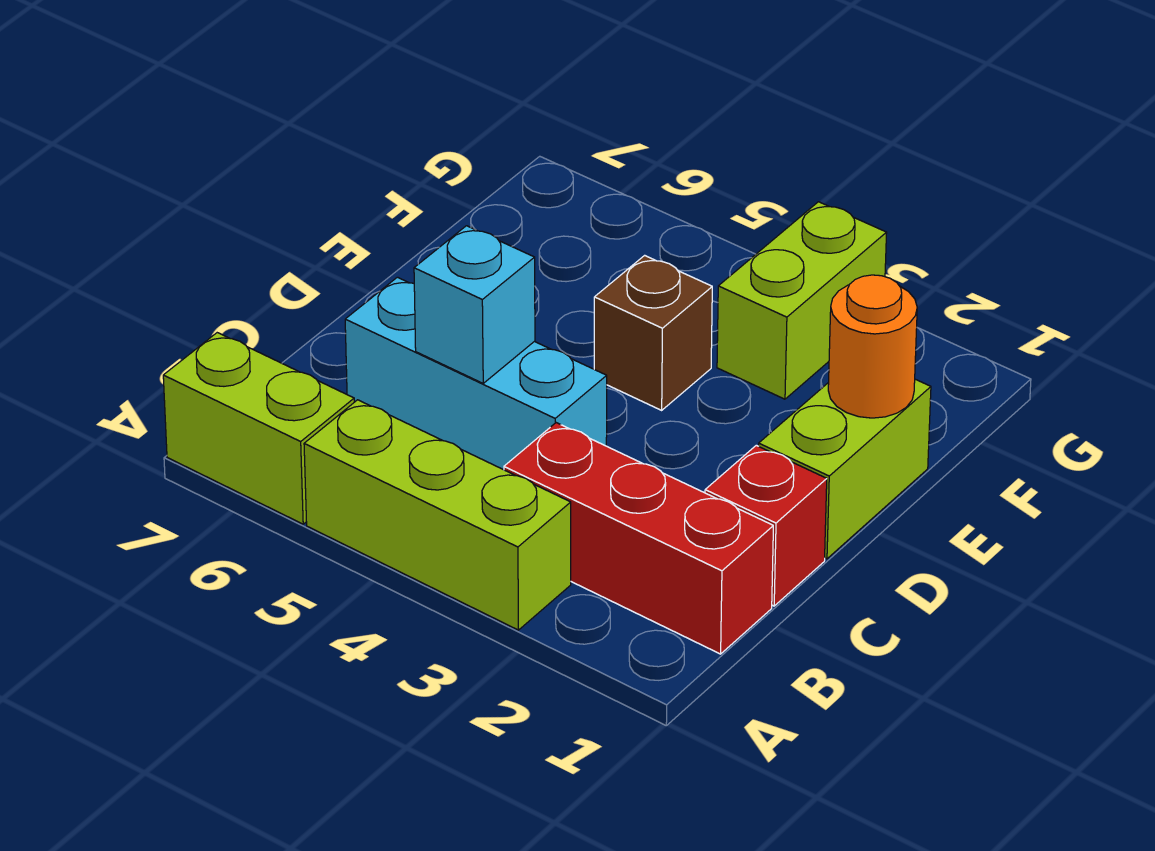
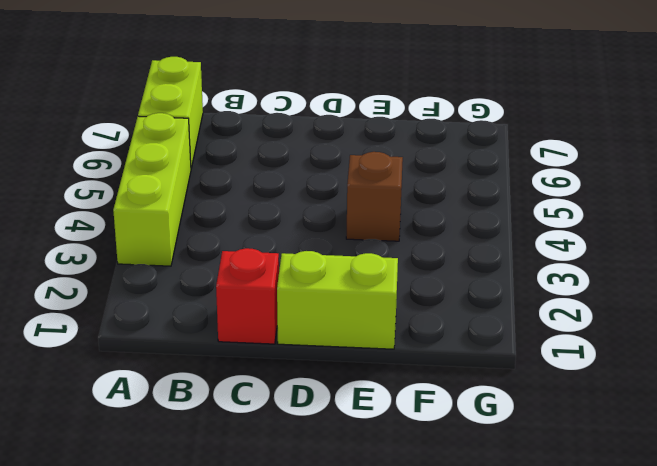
none -> red 1x3 brick [504,423,773,654]
none -> cyan 1x3 brick [345,277,607,470]

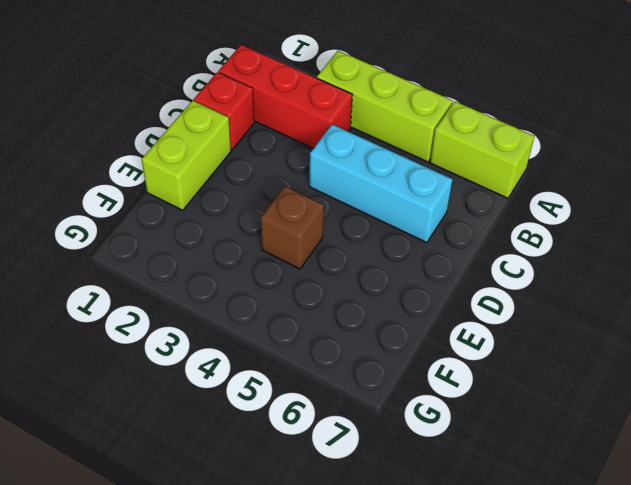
none -> lime 1x2 brick [717,202,887,399]
none -> cyan 1x1 brick [414,226,535,383]

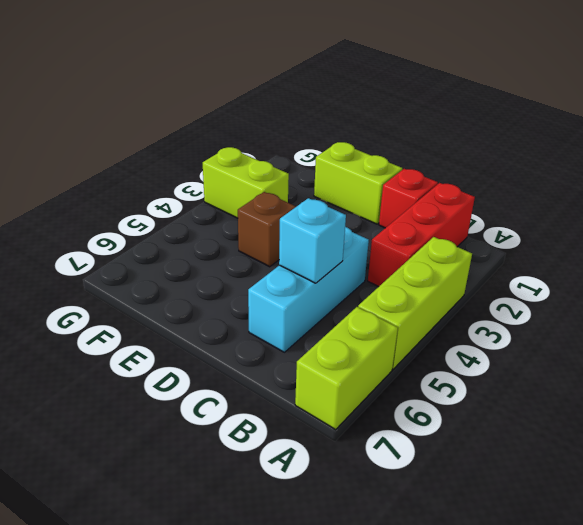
none -> orange 1x1 round brick [828,275,917,418]

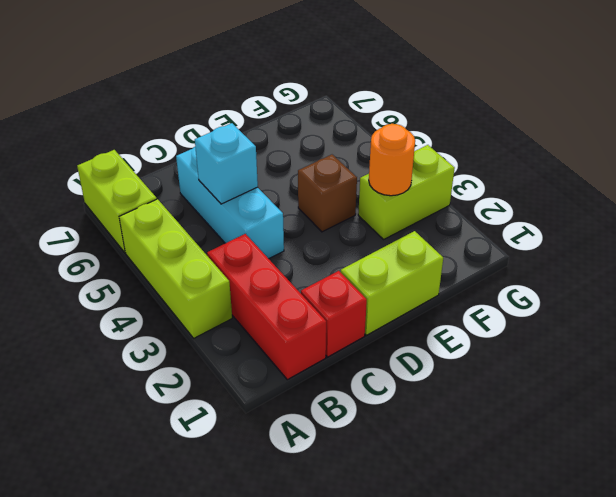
orange 1x1 round brick [369,124,415,196] -> orange 1x1 round brick moved to [828,275,917,418]

